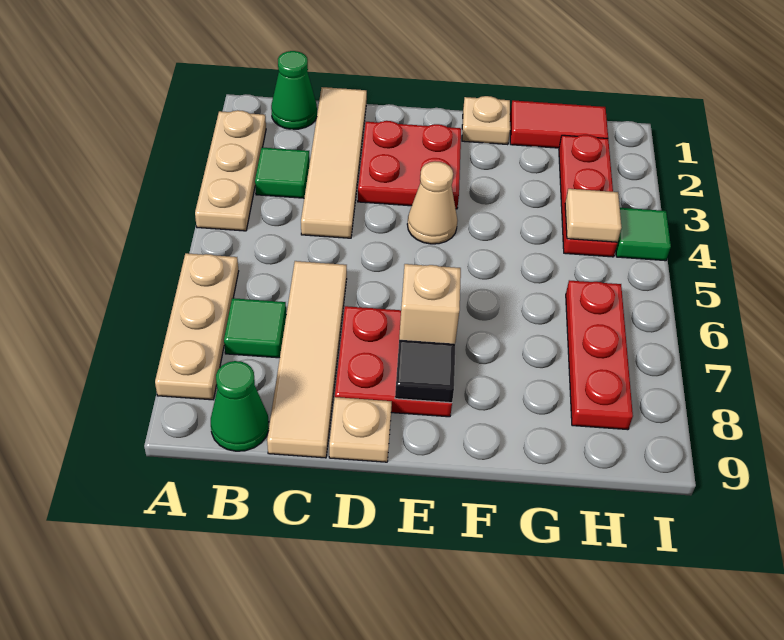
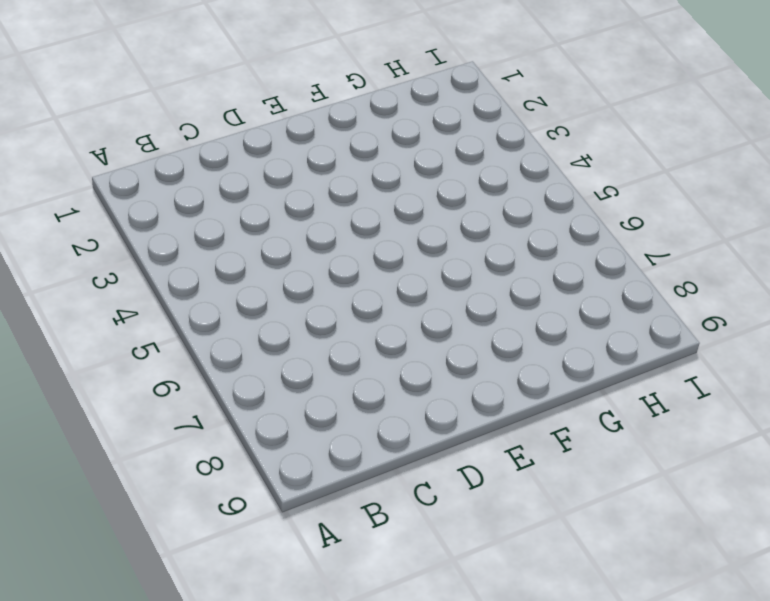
none -> tan 1x3 plate [195,110,266,231]
none -> tan 1x3 plate [155,253,239,400]
none -> green 1x1 cone [271,51,317,129]

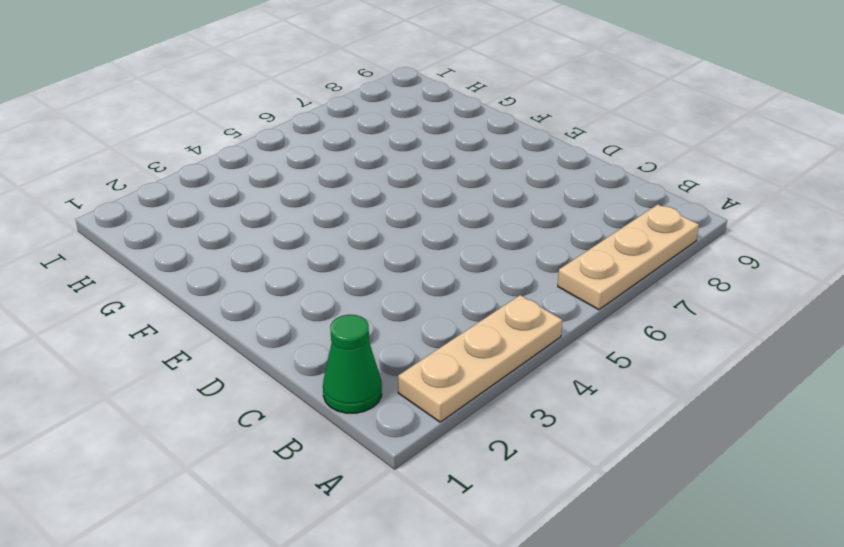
none -> green 1x1 tile [255,147,309,198]
none -> green 1x1 tile [224,298,286,358]
none -> green 1x1 cone [211,361,269,451]

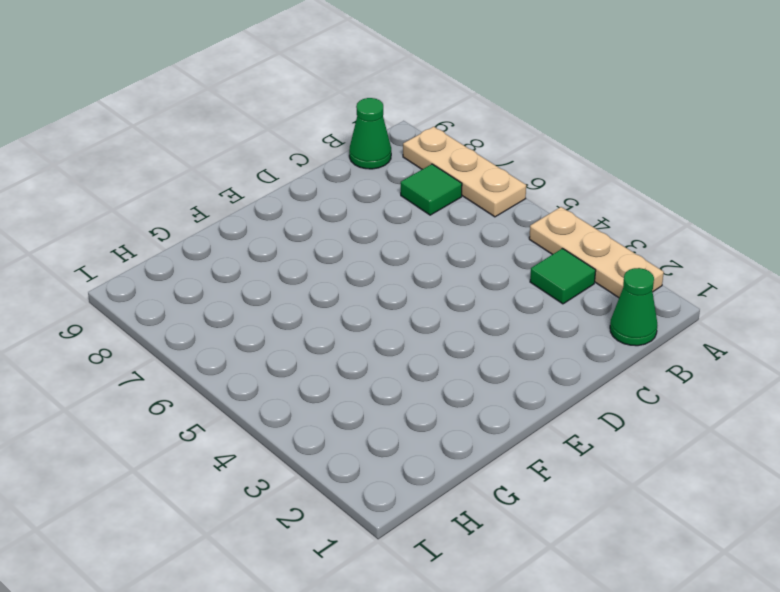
none -> tan 1x4 tile [301,87,367,238]
none -> tan 1x4 tile [267,261,347,458]
none -> red 2x2 plate [358,121,461,209]

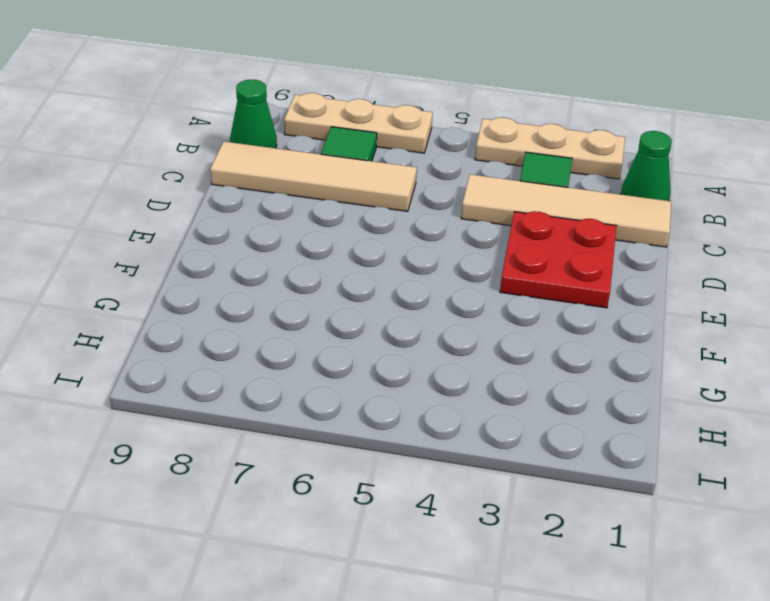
none -> red 2x2 plate [335,306,452,417]
none -> tan 1x1 plate [329,397,392,462]
none -> tan 1x1 cone [407,162,458,244]

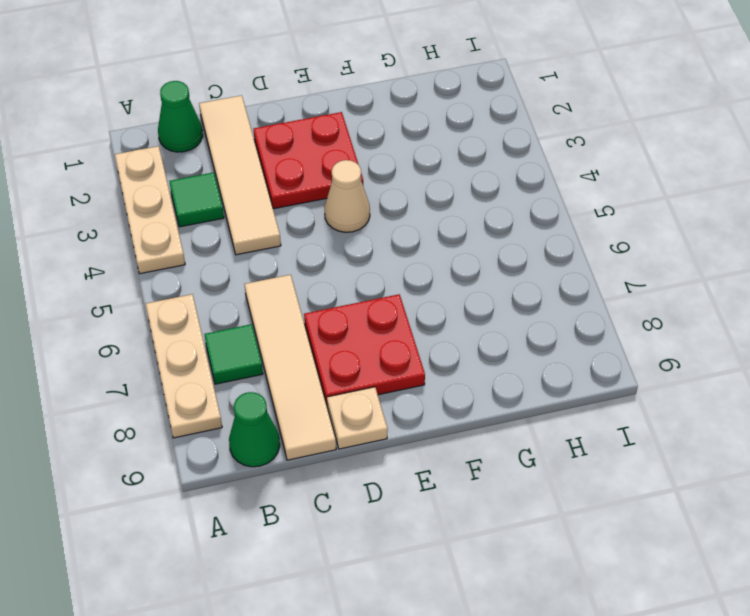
none -> tan 1x1 plate [462,96,510,145]
none -> red 1x2 tile [510,100,608,148]
none -> red 1x3 plate [559,135,617,257]

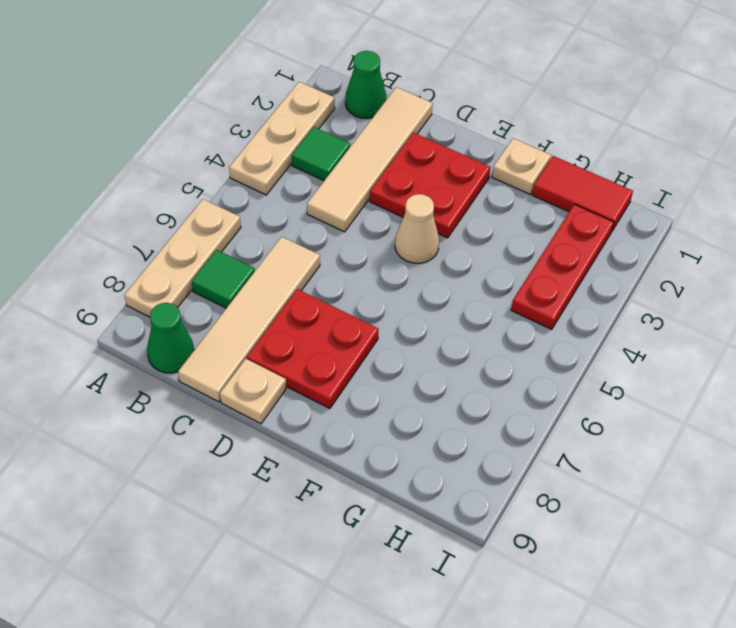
none -> red 1x3 plate [566,280,633,430]
none -> green 1x1 tile [616,208,671,261]
none -> tan 1x1 brick [399,264,461,344]

